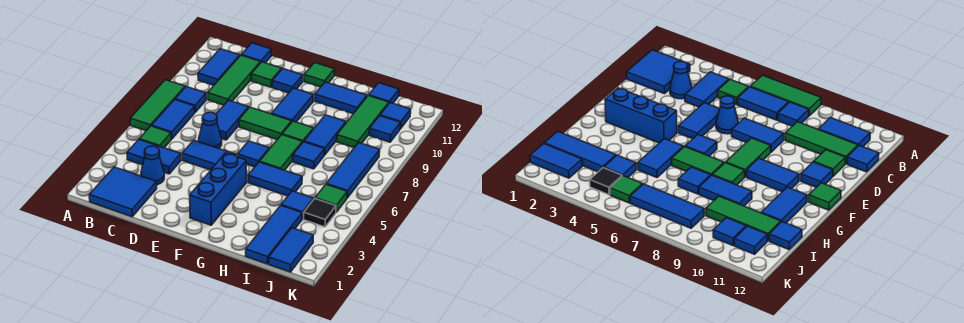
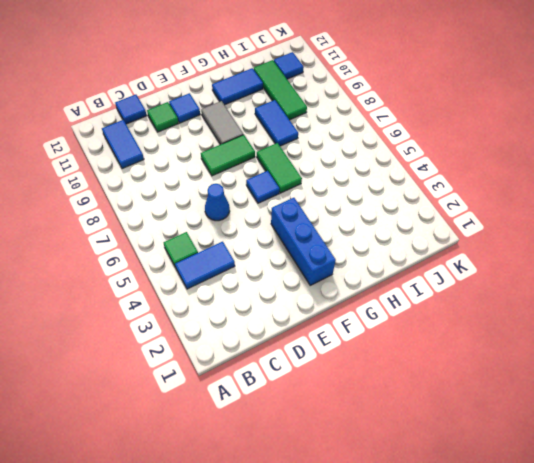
grey 1x2 tile [201,101,243,144] -> blue 1x2 tile [272,88,313,122]
none -> green 1x3 tile [130,80,185,131]
none -> blue 2x2 tile [89,167,157,217]
none -> blue 1x2 tile [151,100,195,139]
none -> blue 1x1 tile [175,86,206,112]

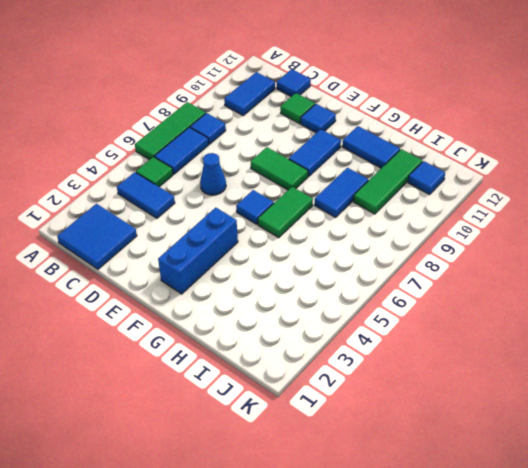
none -> blue 1x1 cone [141,146,164,185]
none -> green 1x3 tile [208,55,261,105]
none -> blue 1x2 tile [182,140,236,170]
none -> blue 1x2 tile [216,100,249,140]

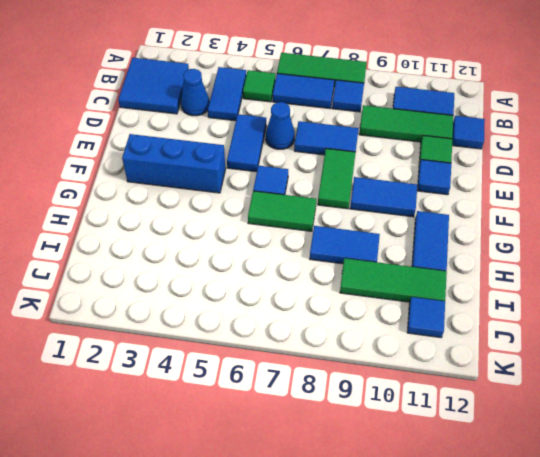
none -> green 1x1 tile [304,63,335,87]
none -> blue 1x2 tile [248,162,302,196]
none -> green 1x1 tile [282,121,313,143]
none -> blue 1x1 tile [293,142,324,169]

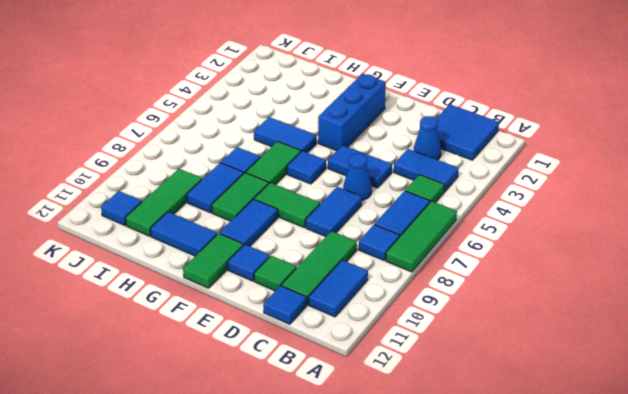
green 1x2 tile [183,233,243,288] -> green 1x1 tile [304,63,335,87]
green 1x2 tile [212,173,269,221] -> green 1x1 tile [282,121,313,143]
none -> blue 1x3 tile [246,205,302,264]
none -> blue 1x1 tile [281,191,313,219]
none -> blue 1x1 tile [369,83,399,103]
none -> blue 1x2 tile [269,228,313,272]

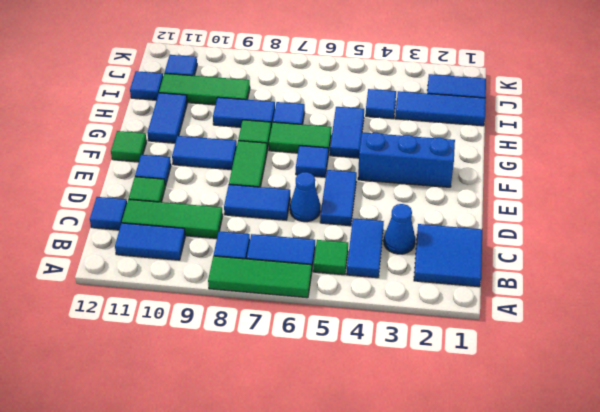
none -> black 1x1 tile [304,199,336,227]
none -> green 1x1 tile [315,184,347,212]
none -> blue 1x3 tile [327,143,380,198]
none -> blue 1x1 tile [369,116,400,142]

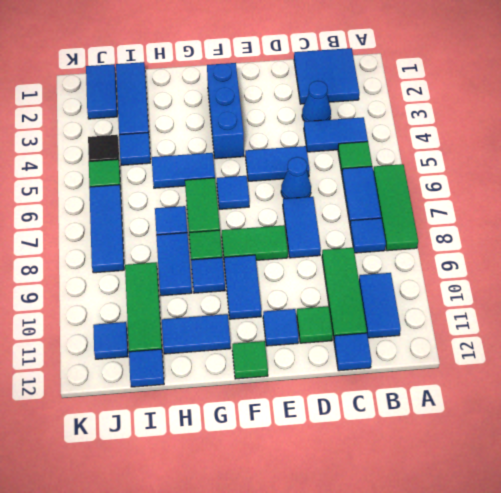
blue 1x1 tile [191,257,225,293] -> blue 1x1 tile moved to [369,116,400,142]

